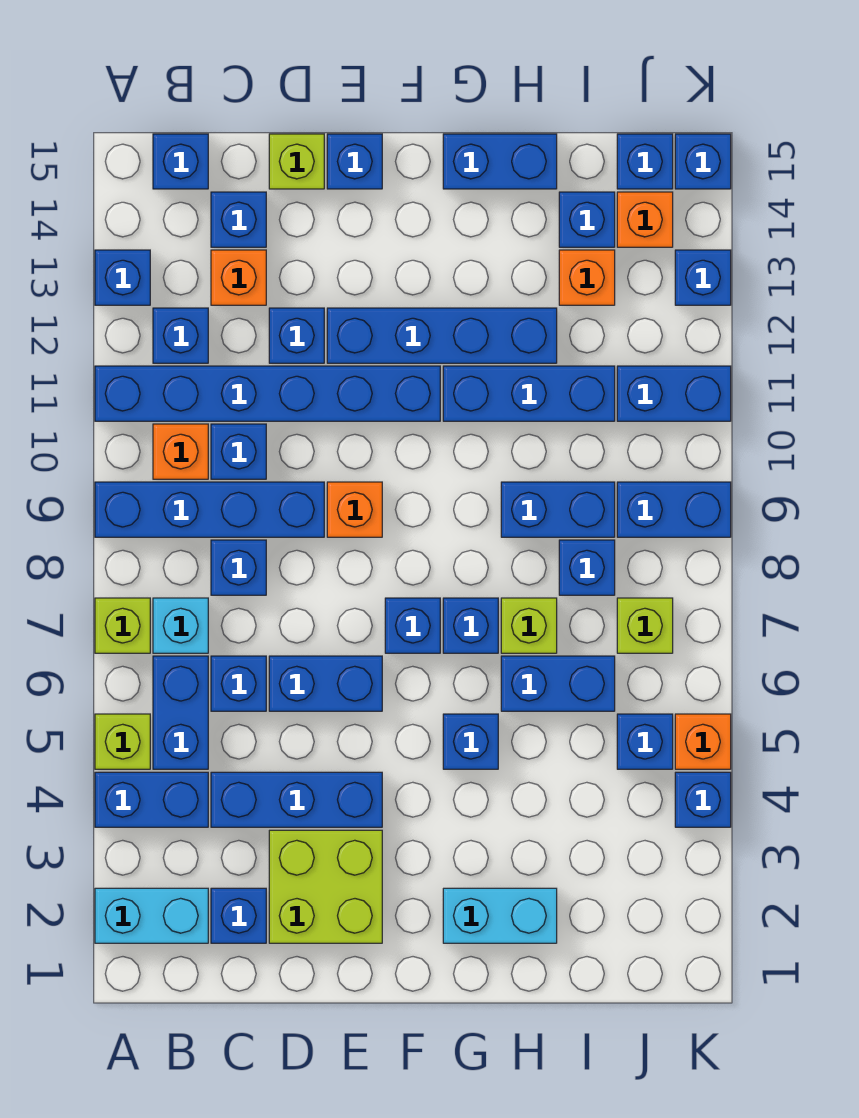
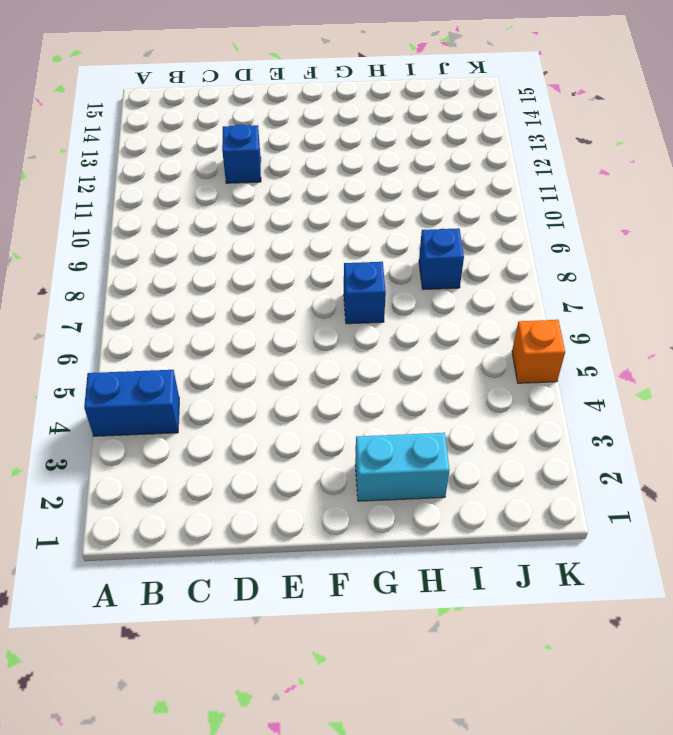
none -> cyan 1x2 brick [95,888,208,943]
none -> lime 1x1 brick [95,714,150,769]
none -> lime 1x1 brick [95,598,150,653]
none -> blue 1x4 brick [95,482,324,537]

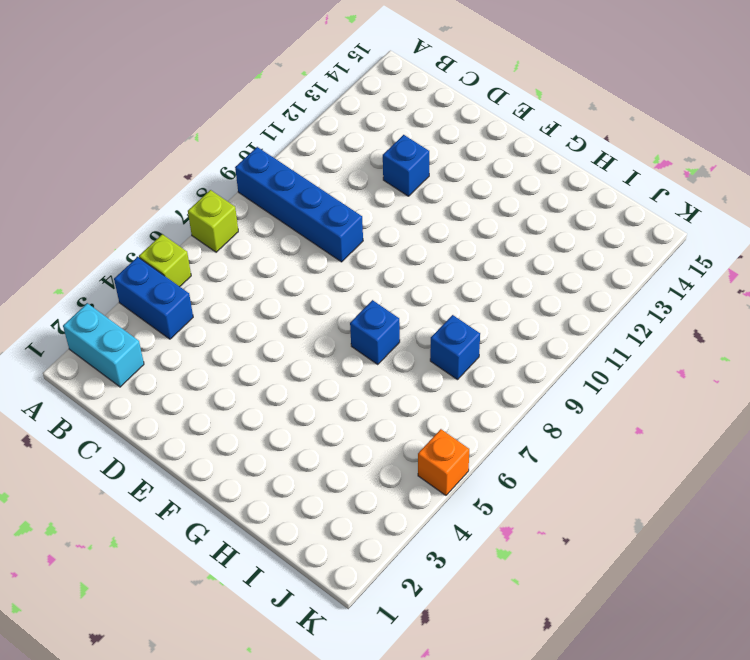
none -> blue 1x6 brick [95,366,440,421]
none -> blue 1x1 brick [95,250,150,305]
none -> blue 1x2 brick [153,656,208,769]
none -> cyan 1x1 brick [153,598,208,653]

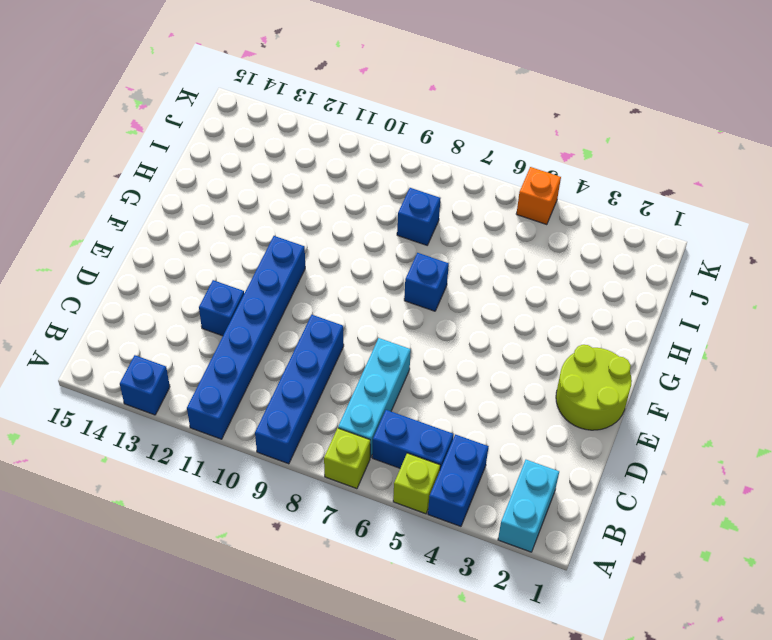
cyan 1x3 brick [338,338,411,458] -> cyan 1x1 brick [153,598,208,653]
lime 2x2 round brick [556,345,632,430] -> lime 2x2 brick [269,830,382,943]
none -> orange 1x1 brick [153,424,208,479]
none -> blue 1x1 brick [153,308,208,363]
none -> blue 1x1 brick [153,134,208,189]
none -> blue 1x1 brick [211,888,266,943]

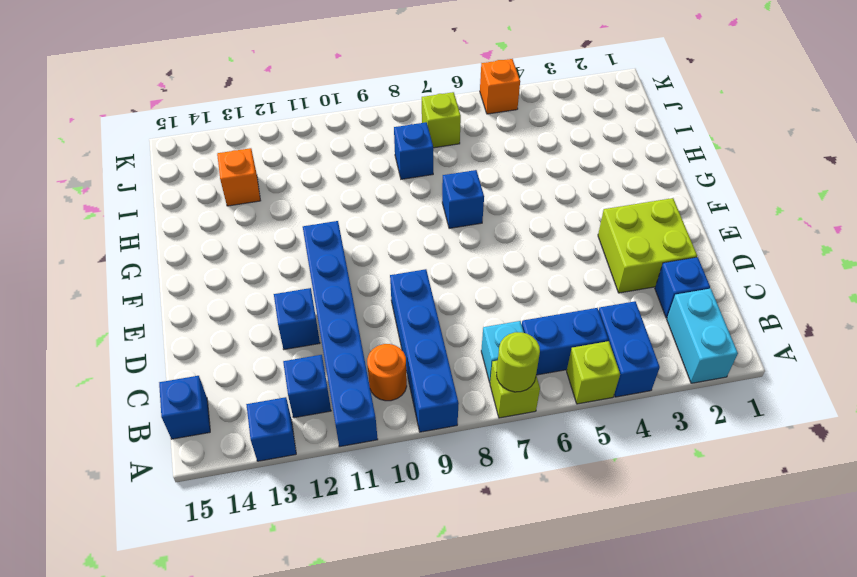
lime 1x1 round brick [496,332,540,392] -> none
orange 1x1 round brick [367,344,407,401] -> orange 1x1 brick [153,424,208,479]
none -> blue 1x3 brick [211,772,382,827]
none -> blue 1x1 brick [211,656,266,711]
none -> blue 1x1 brick [211,540,266,595]
none -> blue 1x1 brick [211,424,266,479]

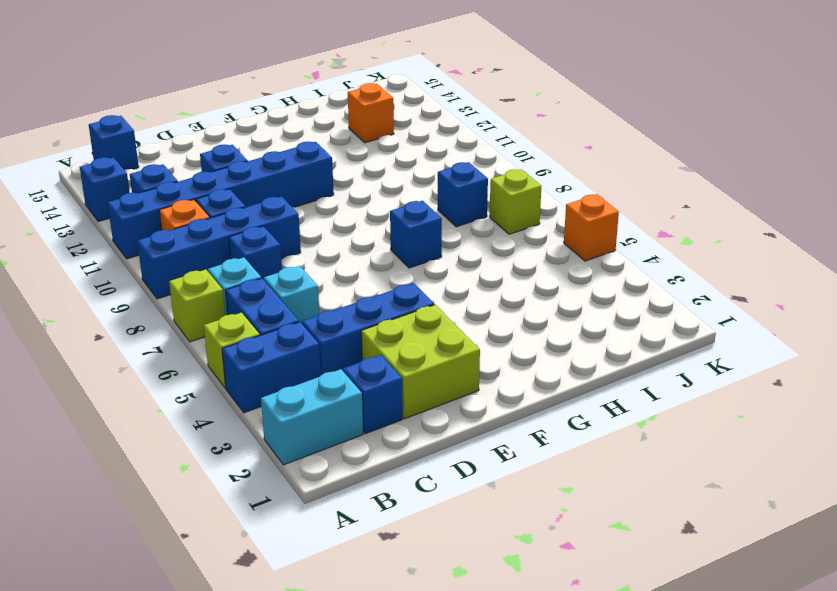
cyan 1x1 brick [264,266,319,323] -> blue 1x1 brick [211,656,266,711]
none -> orange 1x1 brick [211,250,266,305]
none -> blue 1x1 brick [211,192,266,247]
none -> blue 1x2 brick [269,656,382,711]
none -> lime 1x1 brick [269,134,324,189]

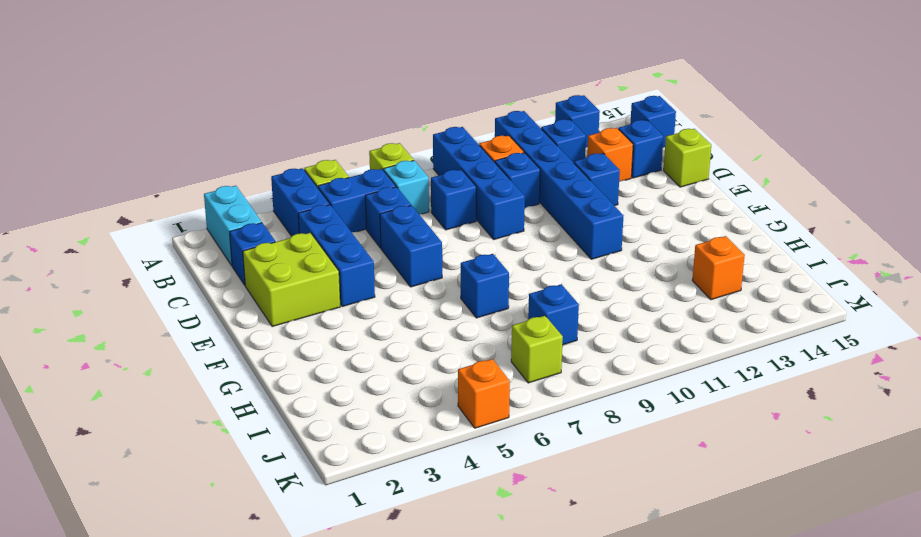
none -> orange 1x1 brick [327,482,382,537]
none -> blue 1x4 brick [327,308,557,363]
none -> blue 1x1 brick [327,134,382,189]
none -> blue 1x1 brick [385,598,440,653]

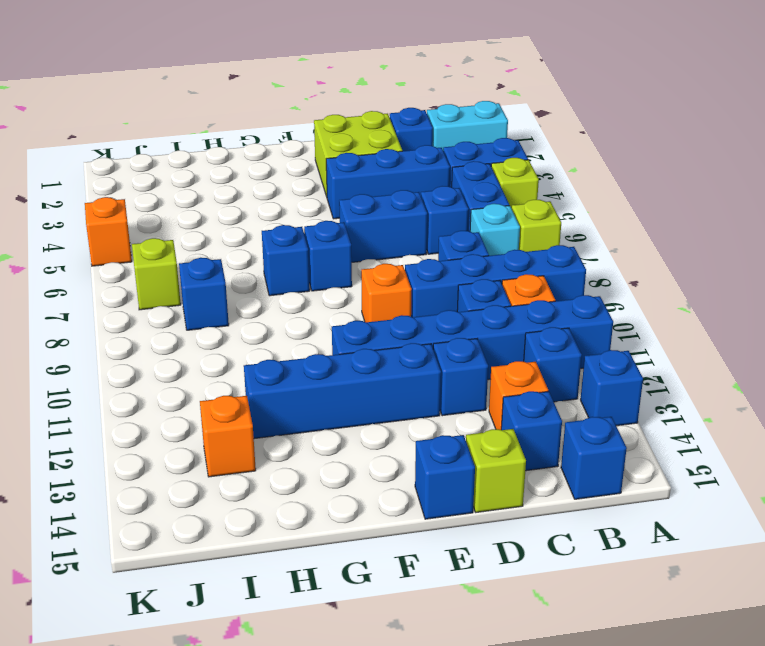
none -> cyan 1x2 brick [443,888,557,943]
none -> blue 1x1 brick [443,714,498,769]
none -> blue 1x3 brick [443,366,615,421]
none -> blue 1x2 brick [443,134,557,189]

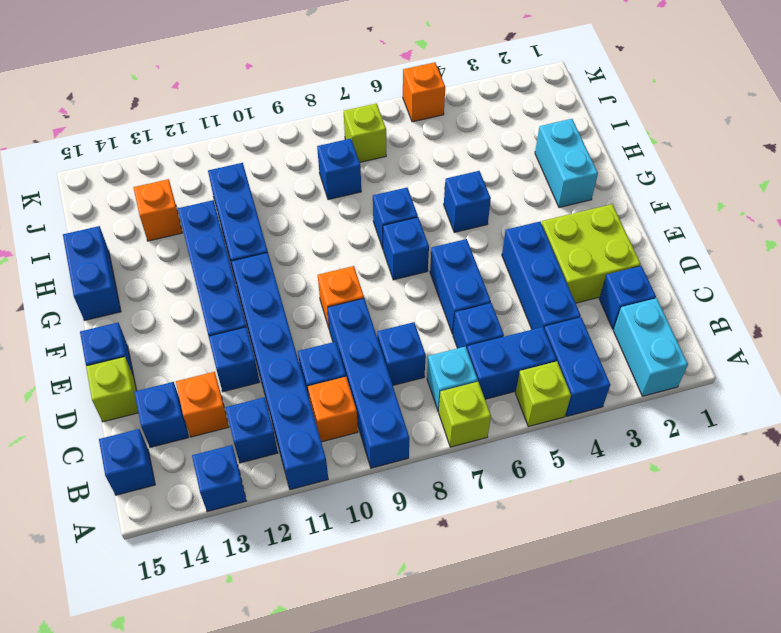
none -> blue 1x2 brick [501,656,615,711]
none -> lime 1x1 brick [501,598,557,653]
none -> blue 1x2 brick [501,482,615,537]
none -> blue 1x1 brick [559,192,615,247]

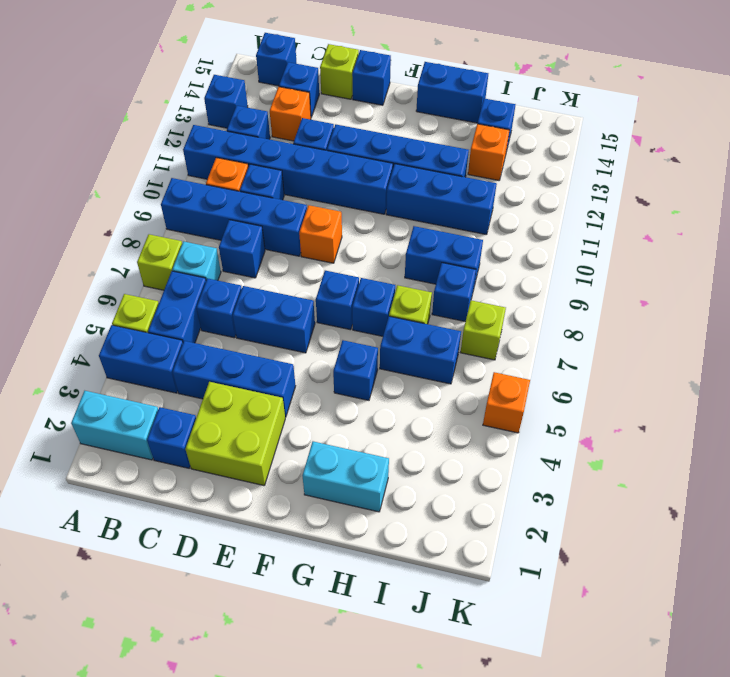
none -> blue 1x1 brick [617,714,673,769]
none -> blue 1x2 brick [617,482,731,537]
none -> blue 1x2 brick [617,366,731,421]
none -> orange 1x1 brick [617,192,673,247]

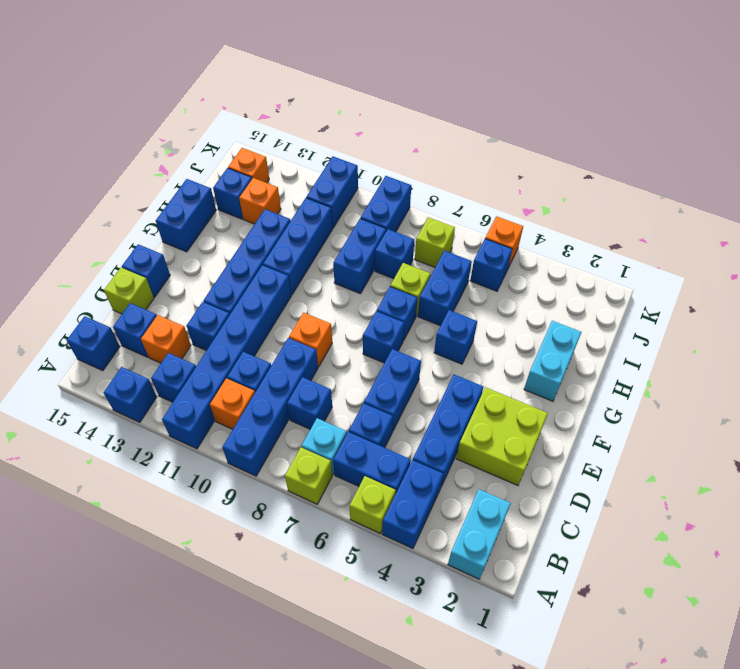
none -> blue 1x1 brick [211,888,266,943]
none -> blue 1x1 brick [617,134,673,189]
none -> blue 1x1 brick [675,772,731,827]
none -> blue 1x1 brick [675,250,731,305]

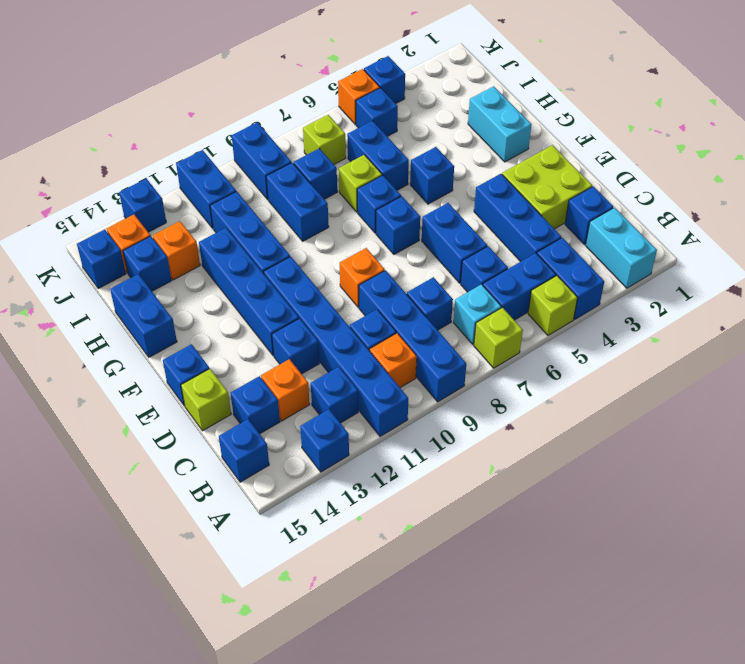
none -> blue 1x1 brick [675,134,731,189]

